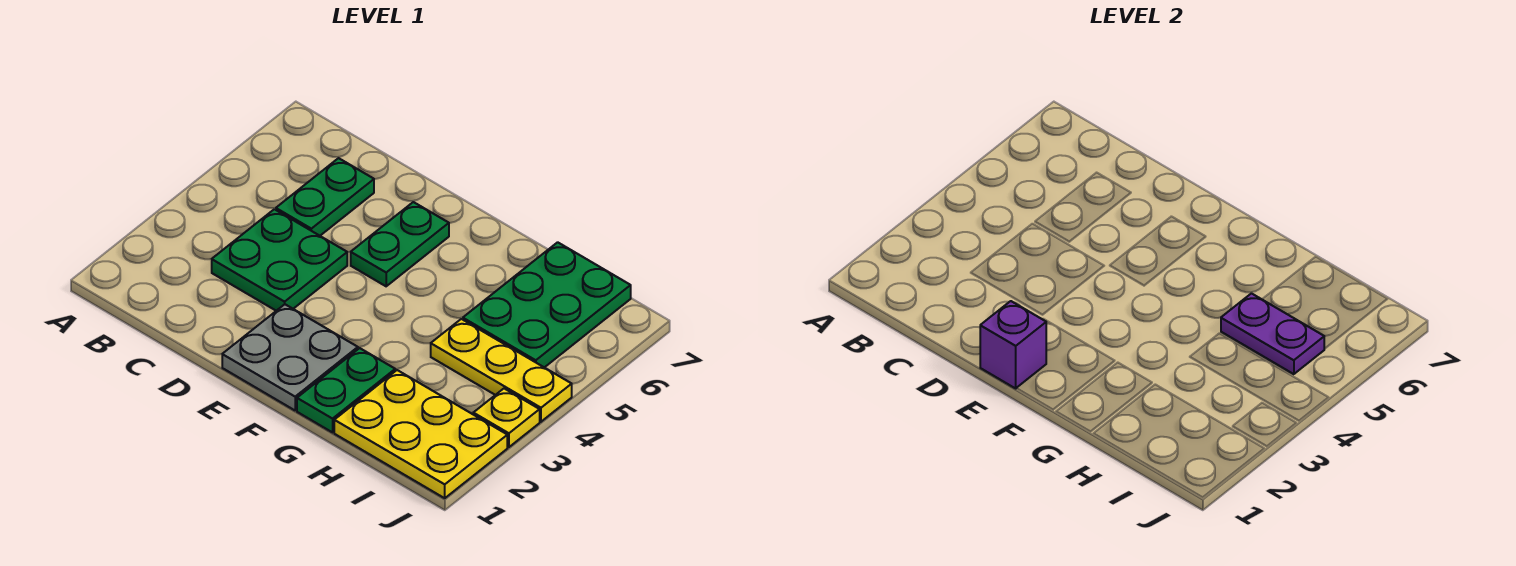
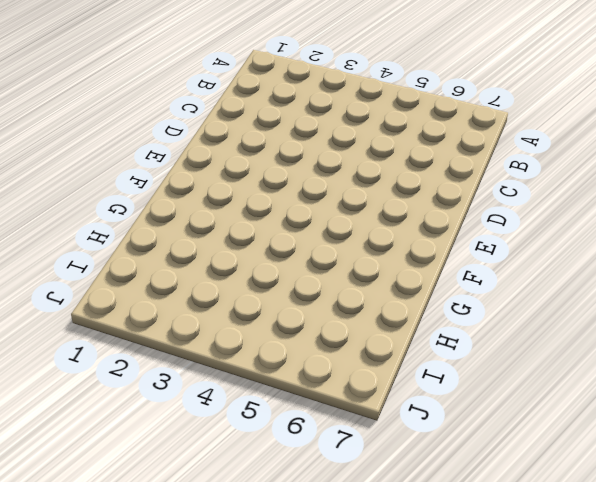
none -> green 2x2 plate [212,209,347,311]
none -> green 1x2 plate [276,158,374,236]

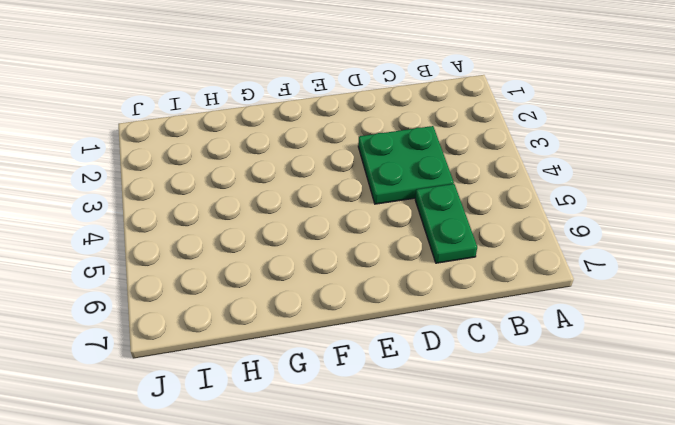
none -> grey 2x2 plate [222,304,358,410]
none -> green 1x2 plate [351,202,449,286]

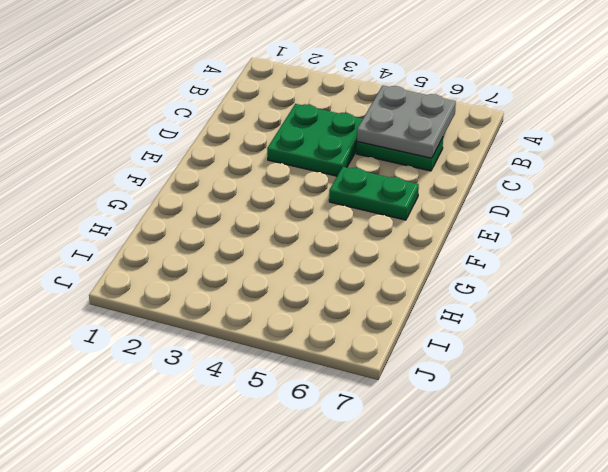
grey 2x2 plate [357,85,456,158] -> grey 2x2 plate moved to [222,304,358,410]
none -> green 1x2 plate [297,348,395,432]
none -> yellow 2x3 plate [334,370,507,498]

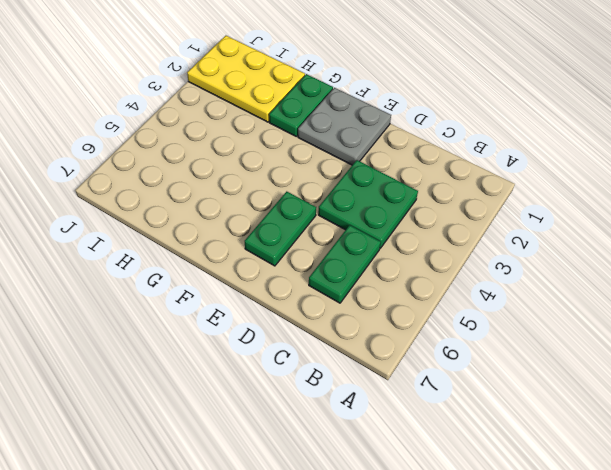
none -> yellow 1x3 plate [431,319,572,422]
none -> green 2x3 plate [463,242,631,367]

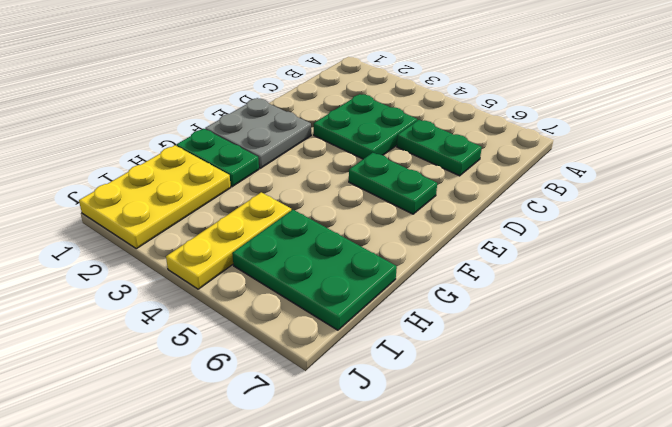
none -> yellow 1x1 plate [473,389,540,447]
none -> purple 1x1 brick [980,301,1046,388]

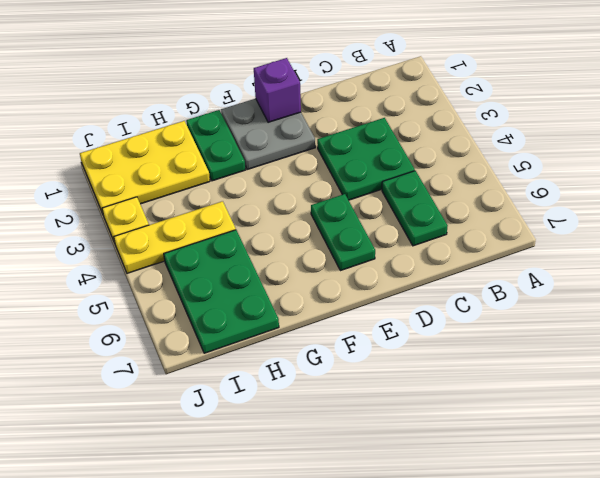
none -> purple 1x2 plate [1221,293,1324,374]

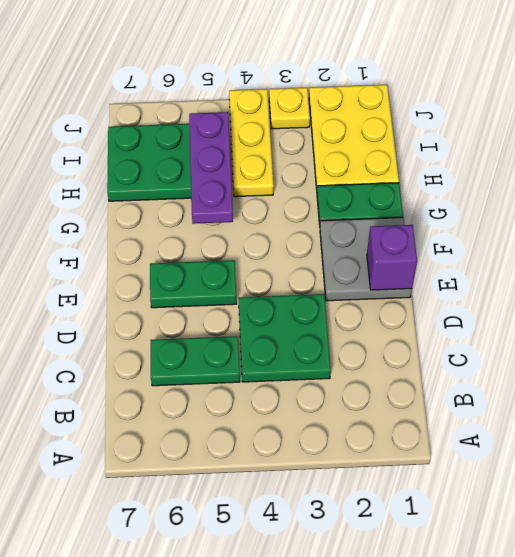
purple 1x3 plate [189,112,233,224] -> purple 1x2 plate [1221,293,1324,374]

